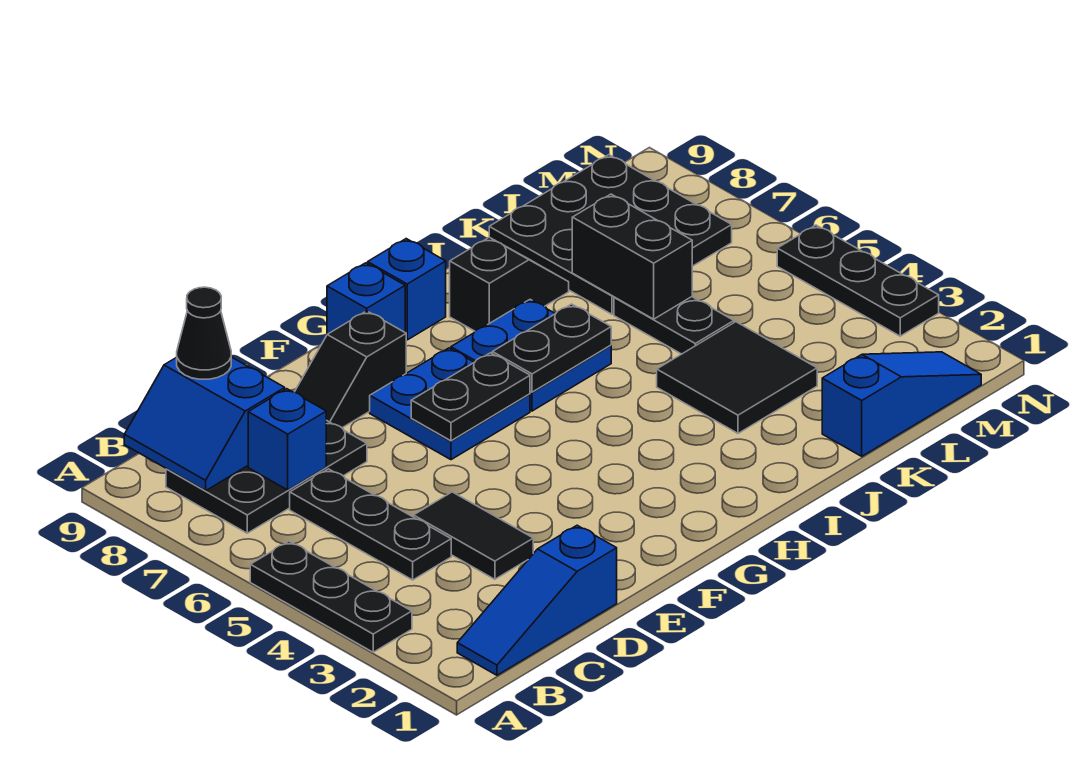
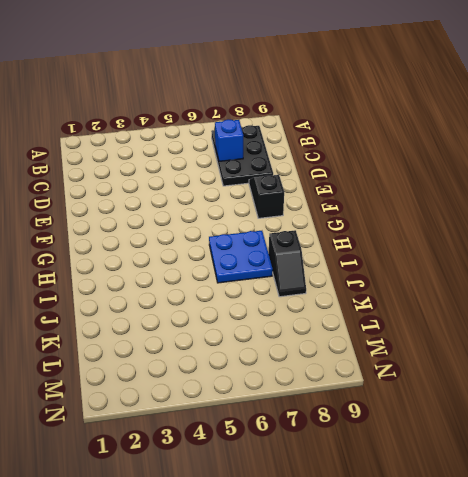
none -> black 1x3 plate [250,541,412,652]
none -> blue 1x3 slope [457,525,617,675]
none -> black 1x3 plate [290,469,451,580]

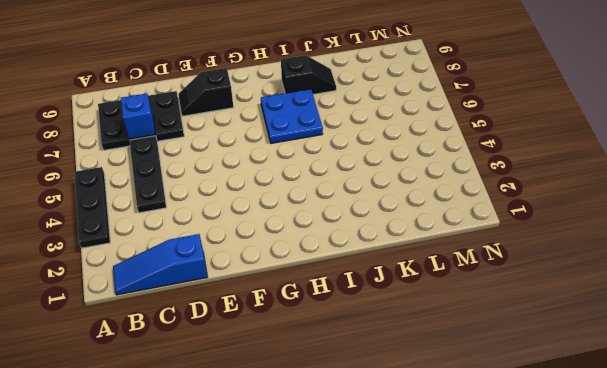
none -> black 1x2 tile [414,492,533,579]
none -> blue 2x2 plate [370,348,530,460]
none -> blue 1x1 brick [327,263,405,334]

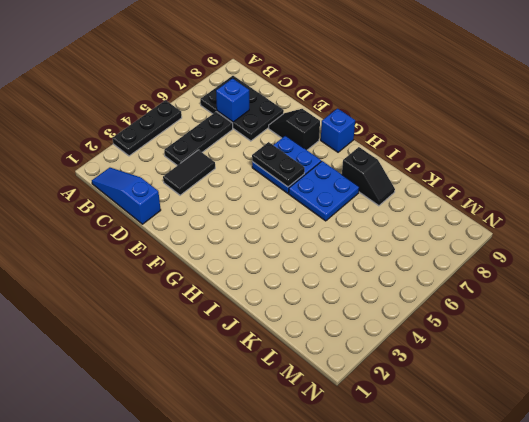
none -> blue 1x1 brick [368,239,446,340]
none -> black 2x2 tile [657,322,817,433]
none -> blue 1x3 slope [822,352,981,456]

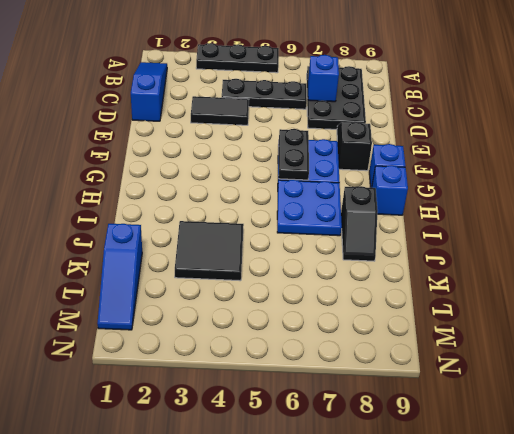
none -> black 1x2 plate [614,297,734,354]
none -> black 3x3 plate [489,155,732,314]
none -> black 1x3 plate [777,225,939,336]

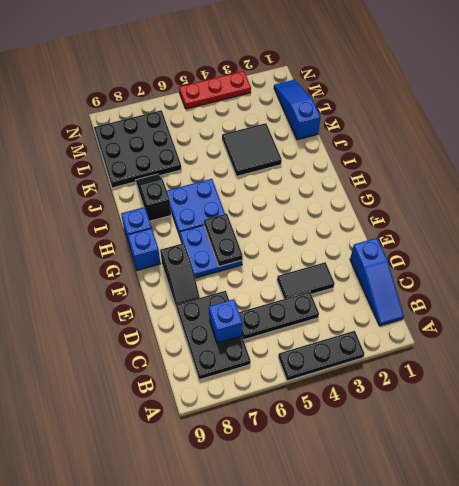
red 1x3 plate [179,71,251,109] -> black 1x3 plate [777,225,939,336]
none -> black 1x2 plate [614,297,734,354]
none -> blue 2x2 slope [124,357,285,491]
none -> black 1x2 plate [492,304,611,392]

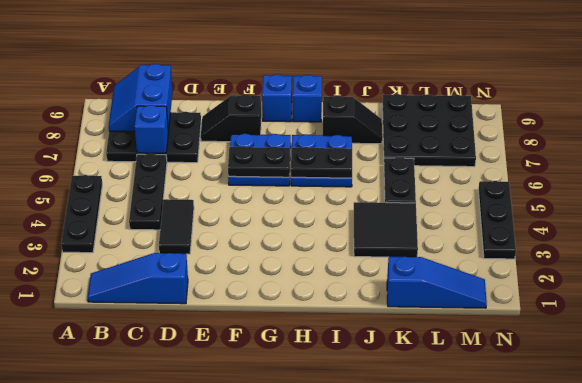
none -> black 1x2 brick [572,194,692,319]
none -> black 1x1 cone [177,287,231,379]

